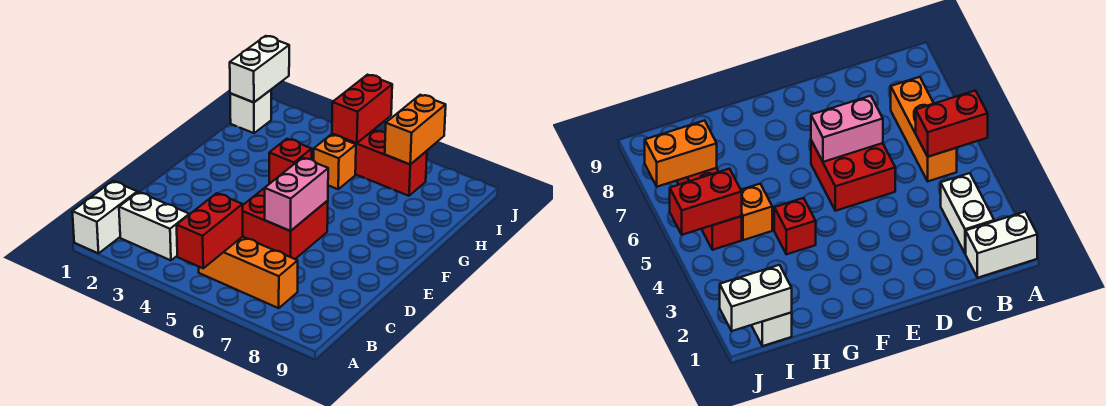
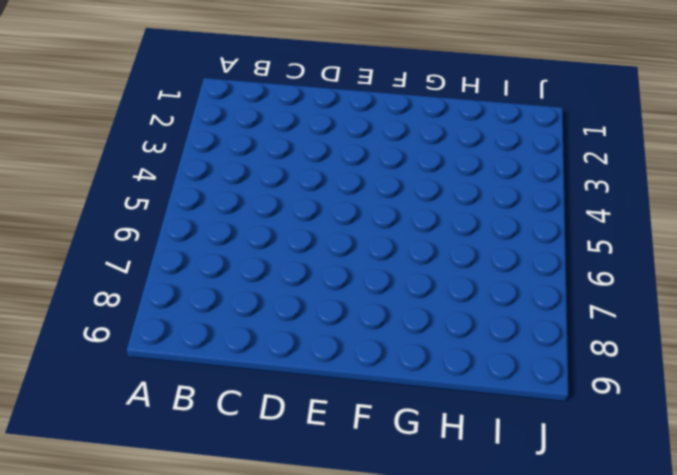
none -> white 1x2 brick [72,181,137,253]
none -> white 1x2 brick [119,192,189,260]
none -> orange 1x3 brick [199,237,298,308]

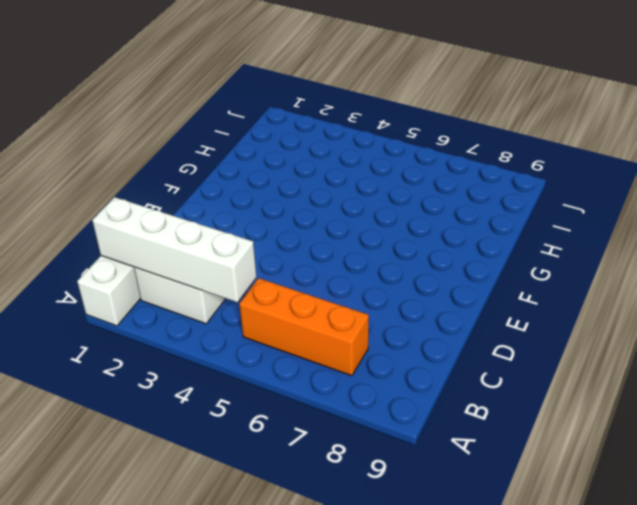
white 1x4 brick [92,197,257,302] -> none
none -> red 2x2 brick [243,185,328,259]
none -> red 1x1 brick [269,139,312,184]
none -> orange 1x1 brick [314,135,356,189]

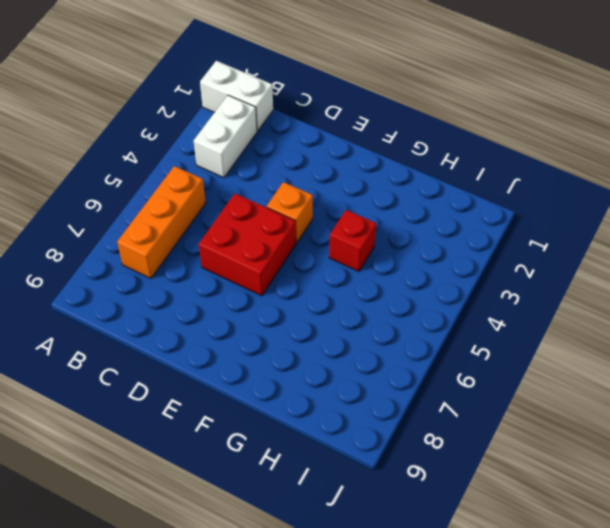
orange 1x1 brick [267,182,313,243] -> orange 1x1 brick moved to [314,135,356,189]
none -> white 1x1 brick [230,90,271,133]
none -> red 1x3 brick [332,130,427,196]
none -> red 1x2 brick [177,193,243,268]

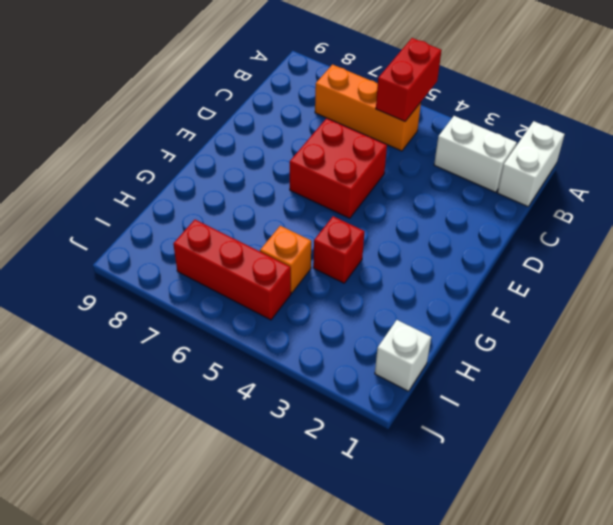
none -> pink 1x2 brick [265,158,328,231]
none -> white 1x2 brick [230,36,289,102]
none -> red 1x2 brick [332,75,392,143]

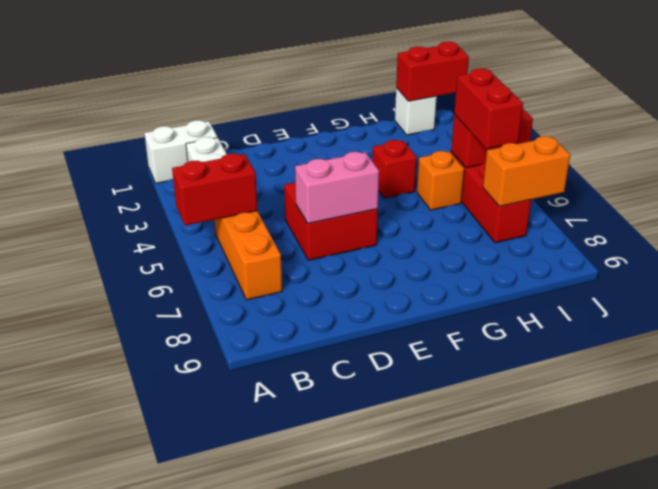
red 1x2 brick [396,41,469,101] -> white 1x2 brick [230,36,289,102]
red 1x2 brick [454,68,523,149] -> none

